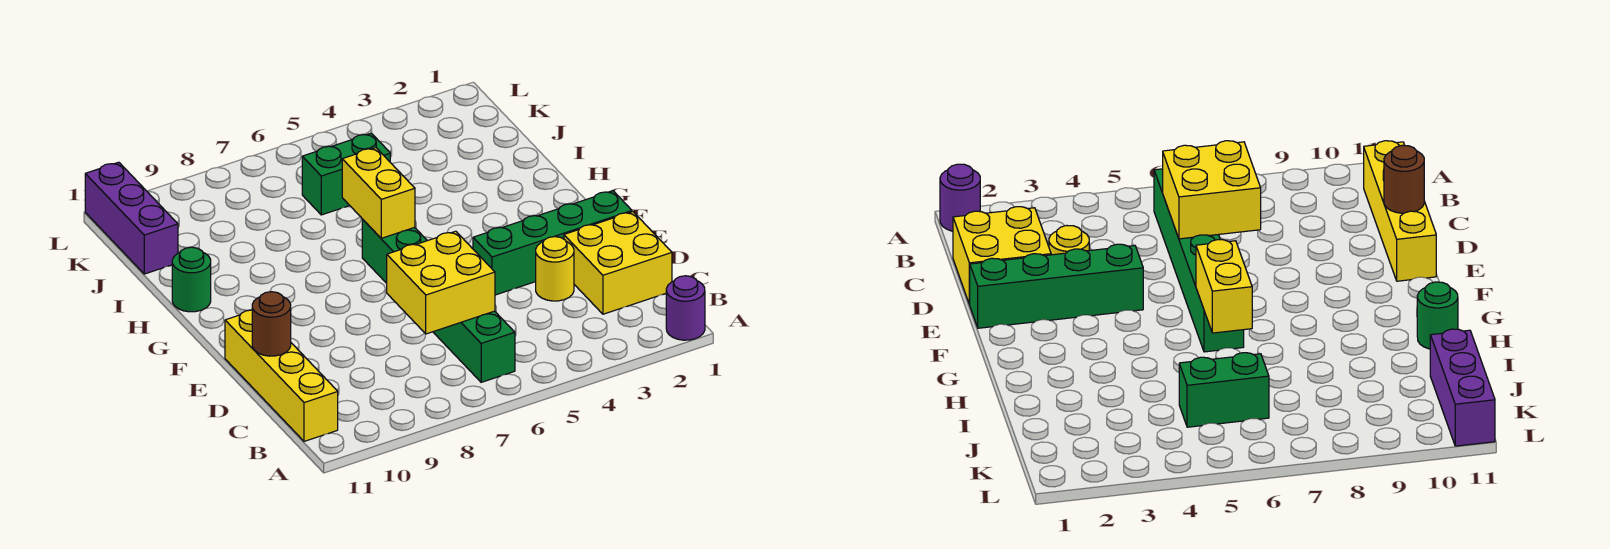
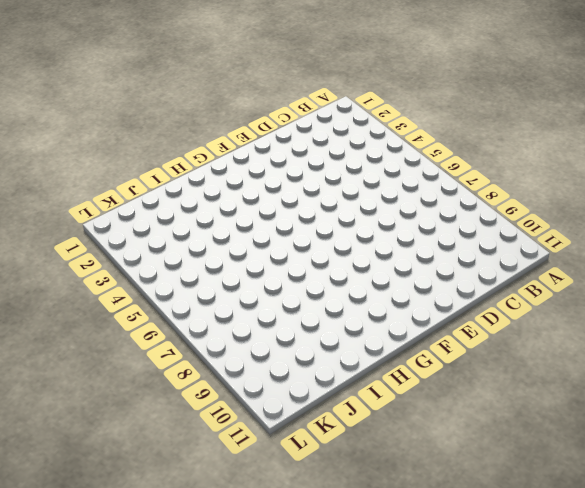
none -> purple 1x1 round brick [666,276,705,340]
none -> green 1x6 brick [362,219,515,382]
none -> yellow 1x4 brick [225,310,338,441]

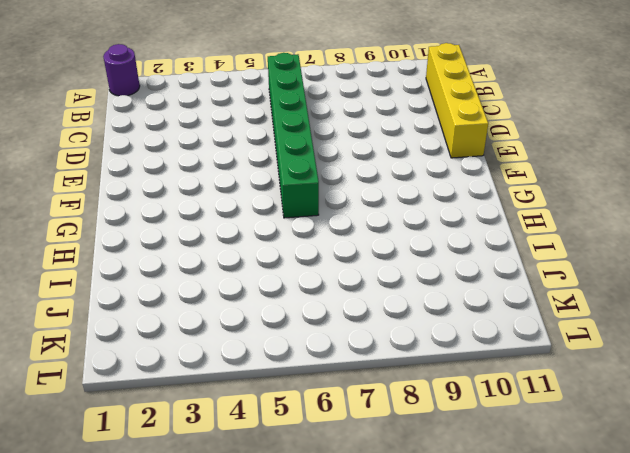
none -> yellow 2x2 brick [564,212,672,314]
none -> yellow 1x1 round brick [536,237,574,301]
none -> green 1x4 brick [473,191,632,295]

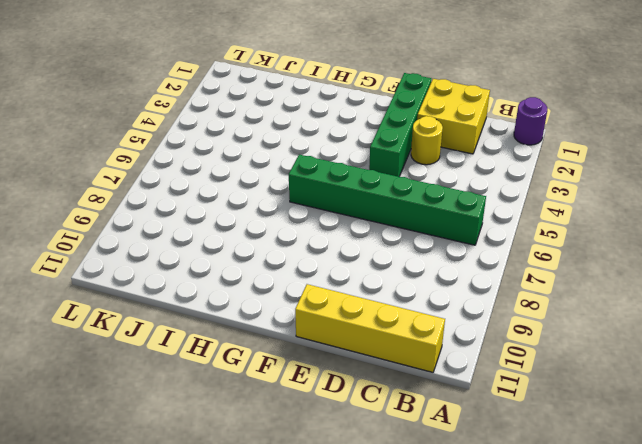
none -> green 1x1 round brick [172,247,211,312]
none -> green 1x2 brick [302,133,390,215]
none -> purple 1x3 brick [85,162,178,274]

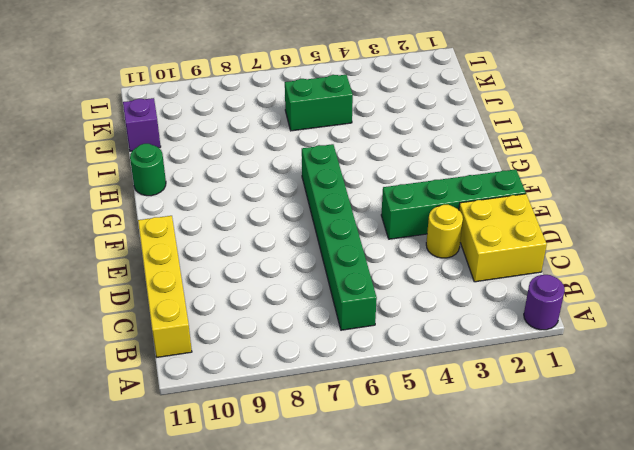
purple 1x1 brick [123,98,161,151] -> purple 1x3 brick [85,162,178,274]
none -> yellow 2x2 brick [387,231,495,334]
none -> brown 1x1 round brick [252,292,291,356]
none -> yellow 1x2 brick [342,148,415,238]

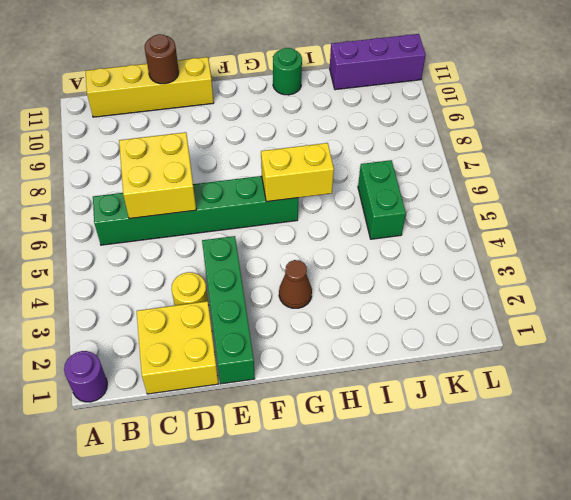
brown 1x1 cone [279,260,312,308] -> none

